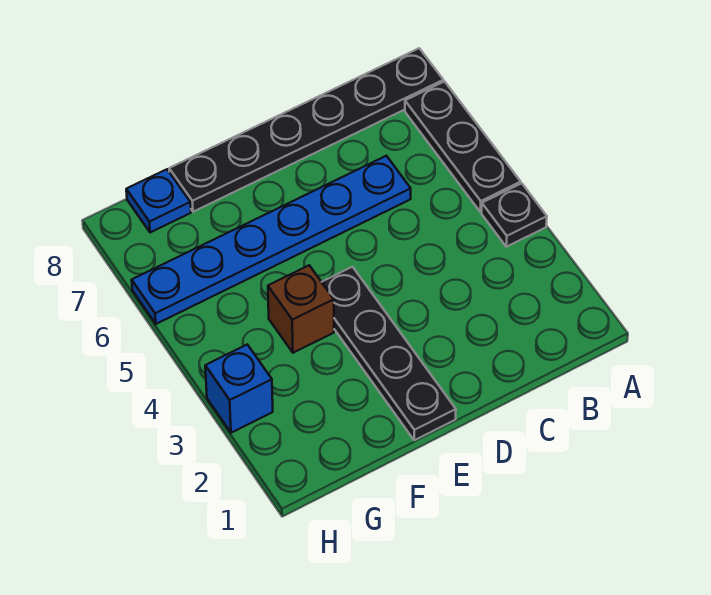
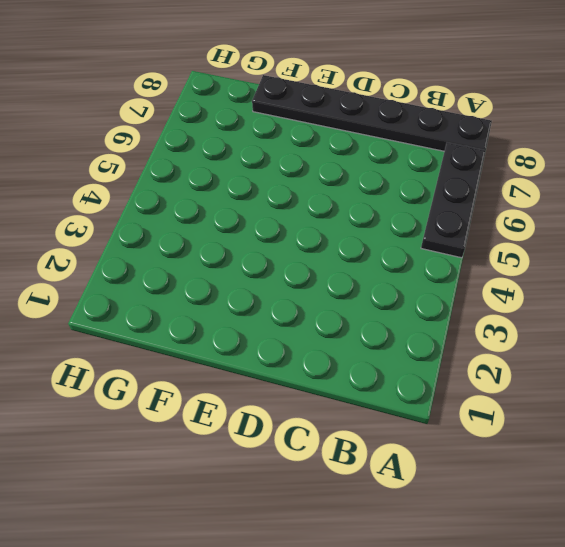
none -> black 1x1 plate [482,183,547,247]
none -> blue 1x6 plate [132,156,411,324]

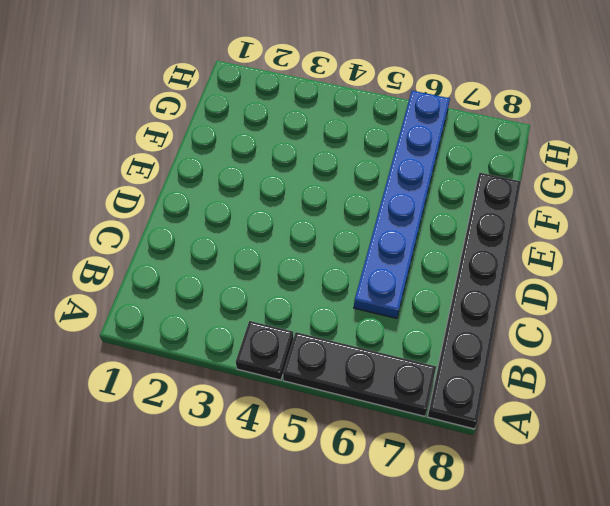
none -> black 1x4 plate [322,267,456,440]
none -> brown 1x1 brick [268,266,334,353]

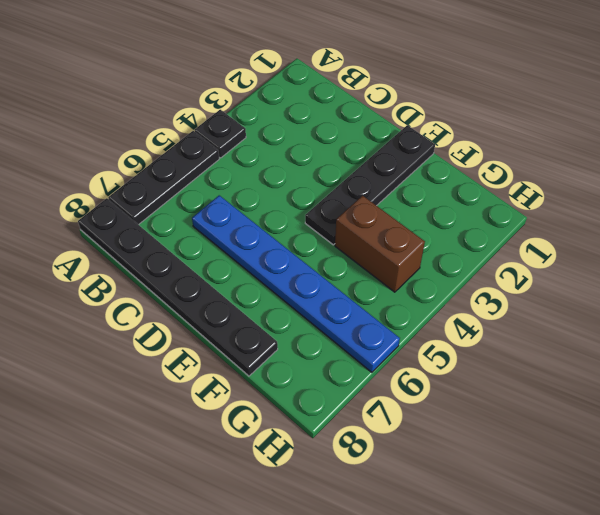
brown 1x2 brick [335,196,425,292] -> brown 1x1 brick [268,266,334,353]
none -> blue 1x1 plate [126,169,191,232]
none -> blue 1x1 brick [205,345,273,433]

